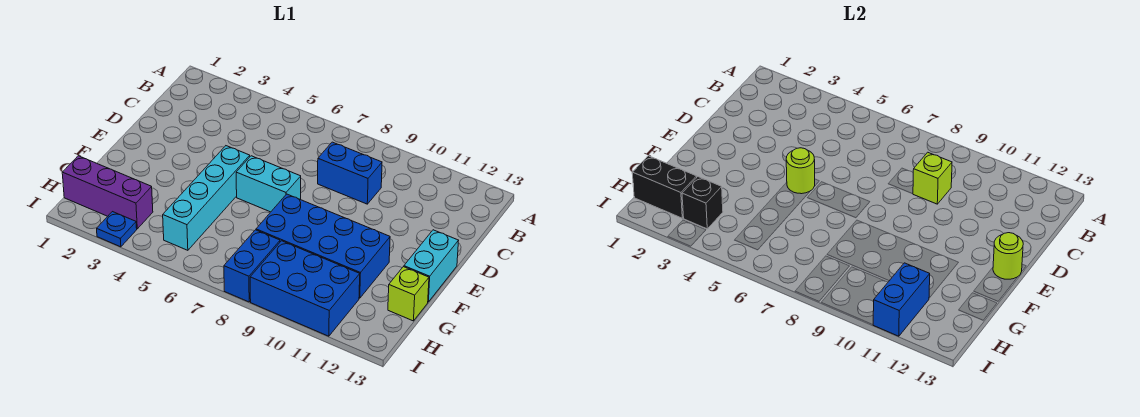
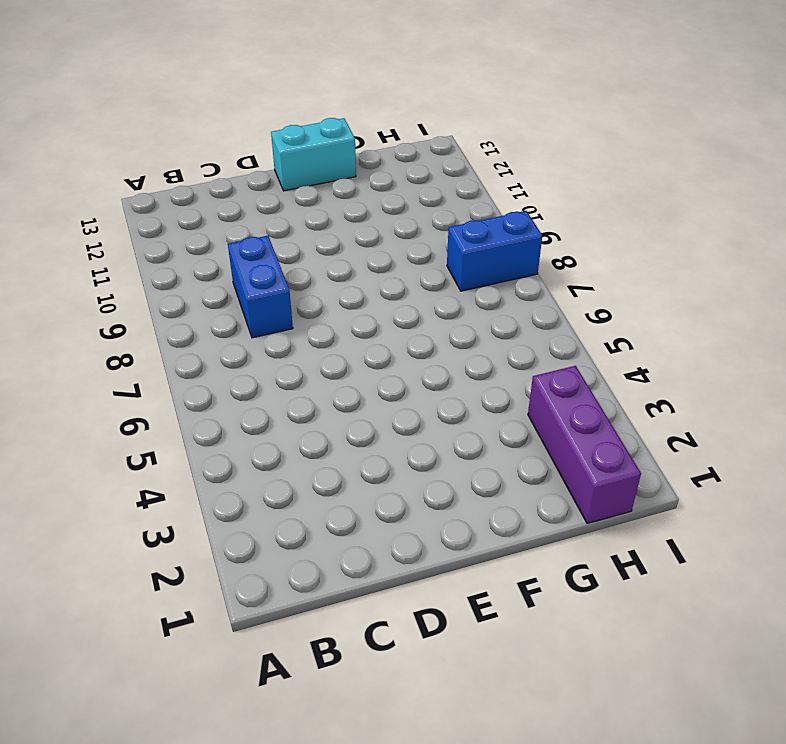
none -> cyan 1x4 brick [163,146,250,250]
none -> cyan 1x2 brick [236,156,301,212]
none -> blue 2x4 brick [256,194,390,298]

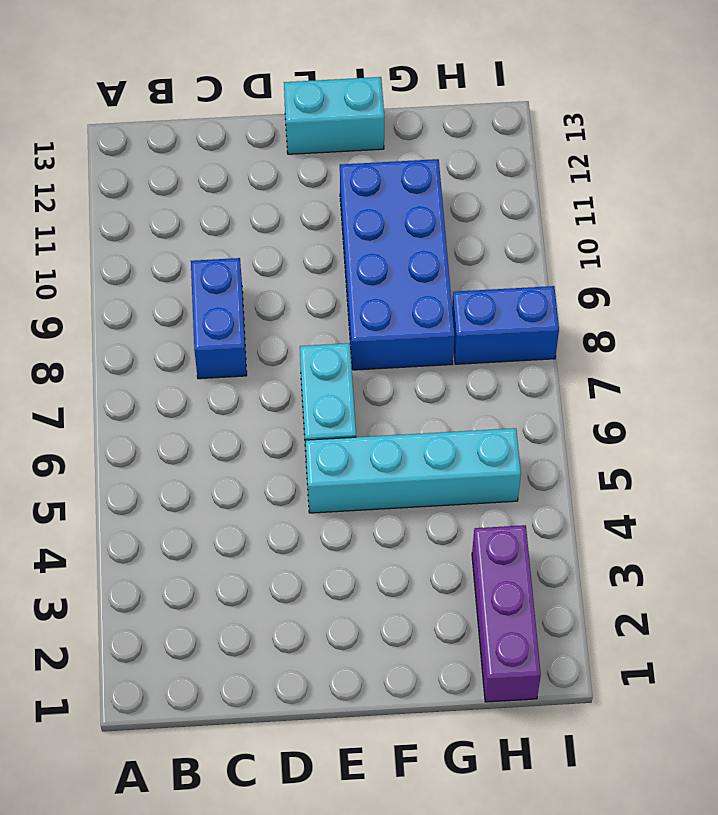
none -> lime 1x1 brick [388,267,429,321]
none -> blue 2x3 brick [250,241,360,336]
none -> blue 1x1 plate [97,212,137,247]

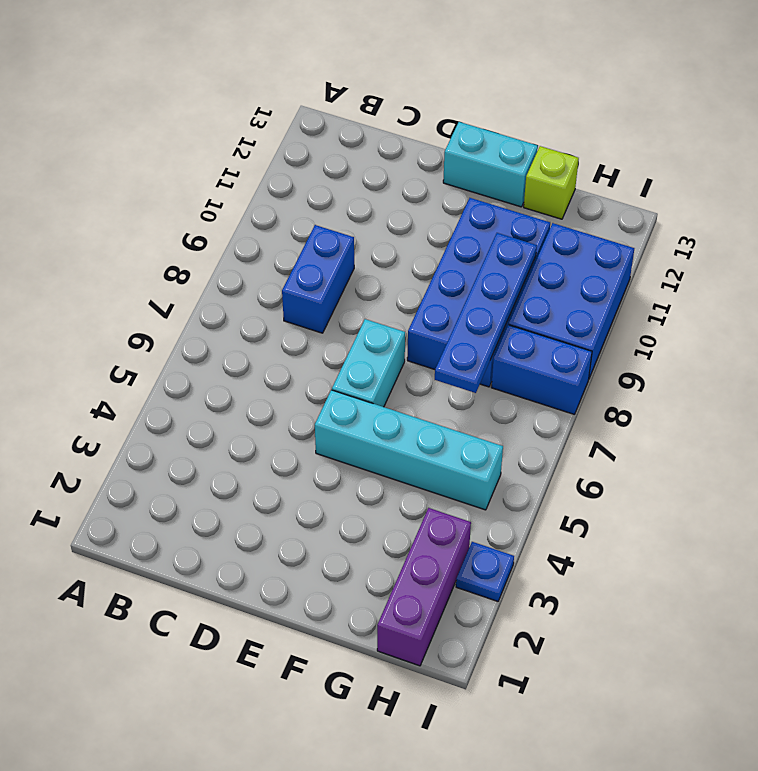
blue 1x4 plate [435,233,537,393] -> none
none -> lime 1x1 brick [913,152,952,204]
none -> lime 1x1 round brick [786,148,815,194]
none -> lime 1x1 round brick [993,233,1023,279]

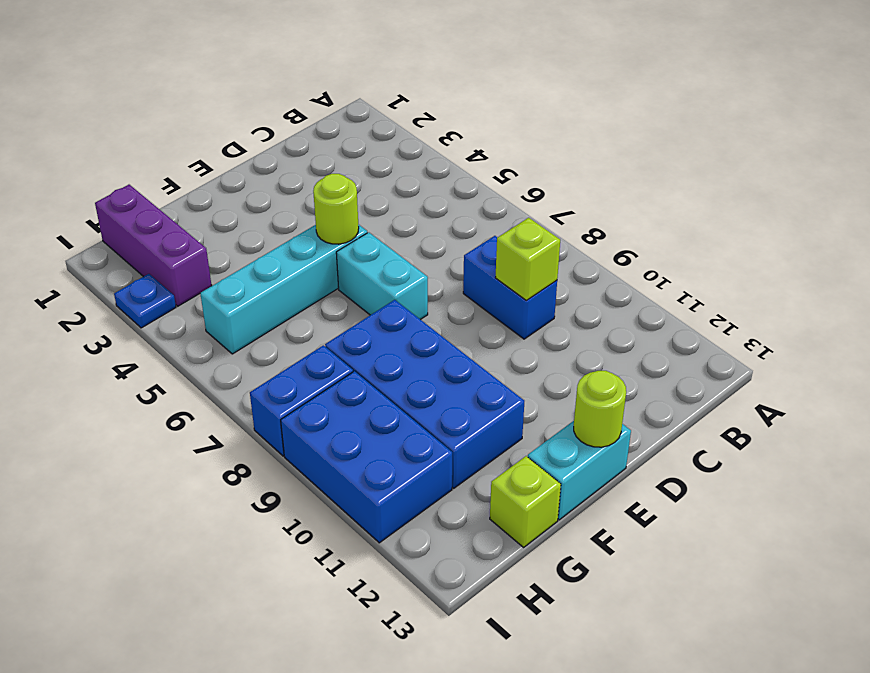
none -> black 1x2 brick [632,156,697,218]
none -> black 1x1 brick [682,177,723,229]
none -> blue 1x2 brick [873,263,930,336]

